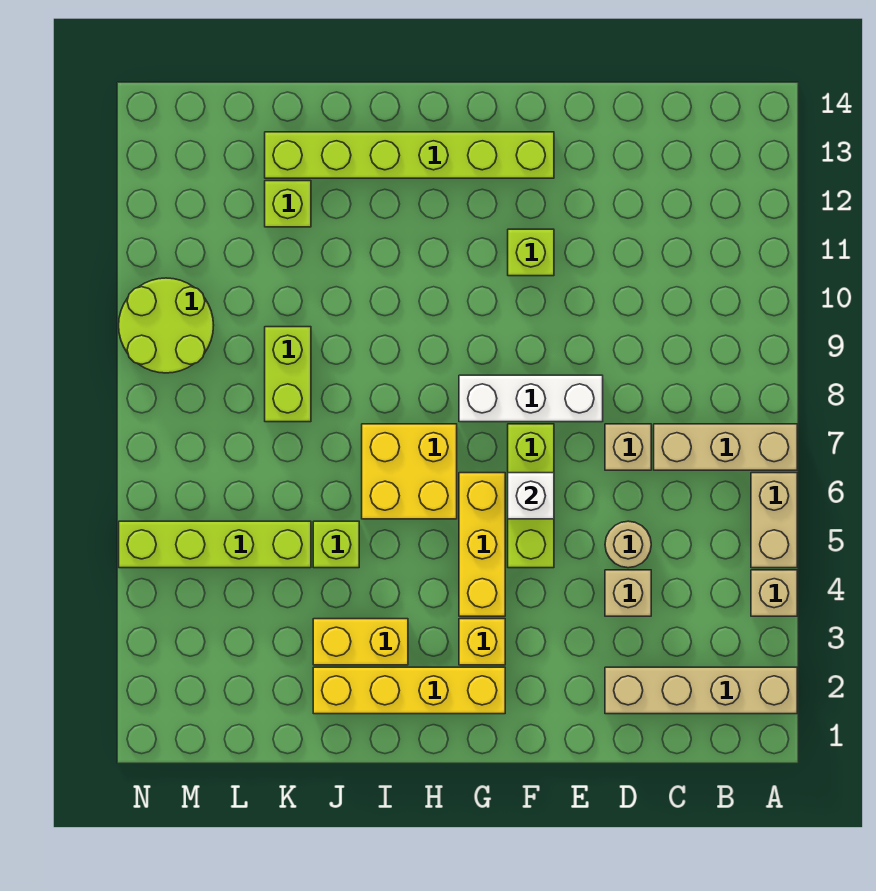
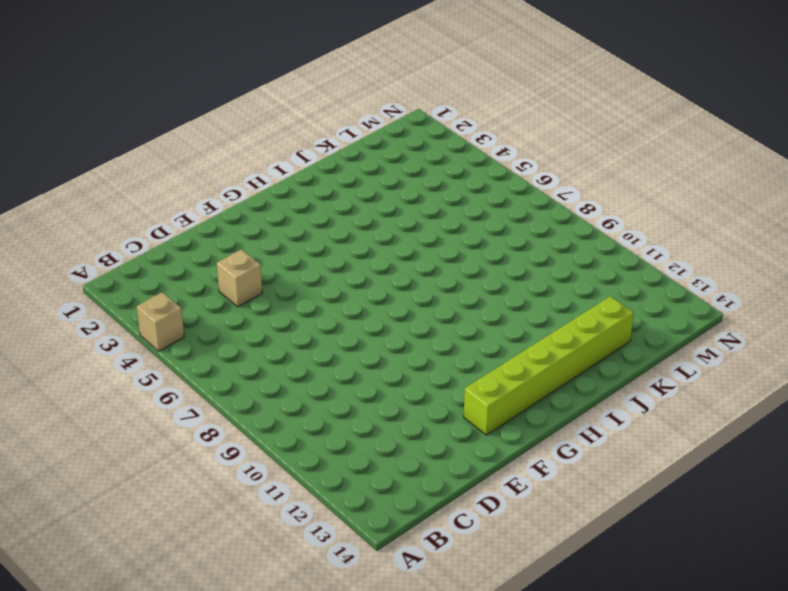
none -> tan 1x4 brick [605,667,797,714]
none -> tan 1x2 brick [751,473,797,568]
none -> tan 1x3 brick [654,424,797,470]

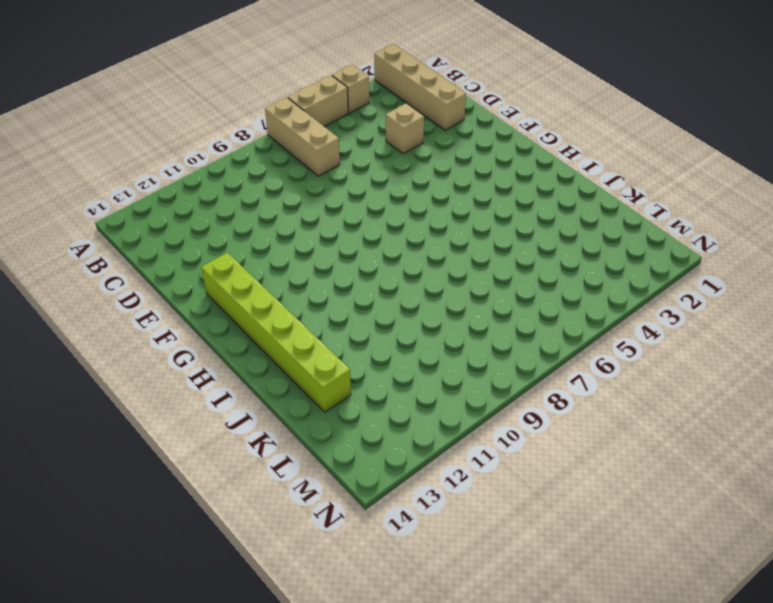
none -> tan 1x1 round brick [605,521,651,568]
none -> tan 1x1 brick [605,424,651,470]
none -> white 1x3 brick [459,375,603,422]

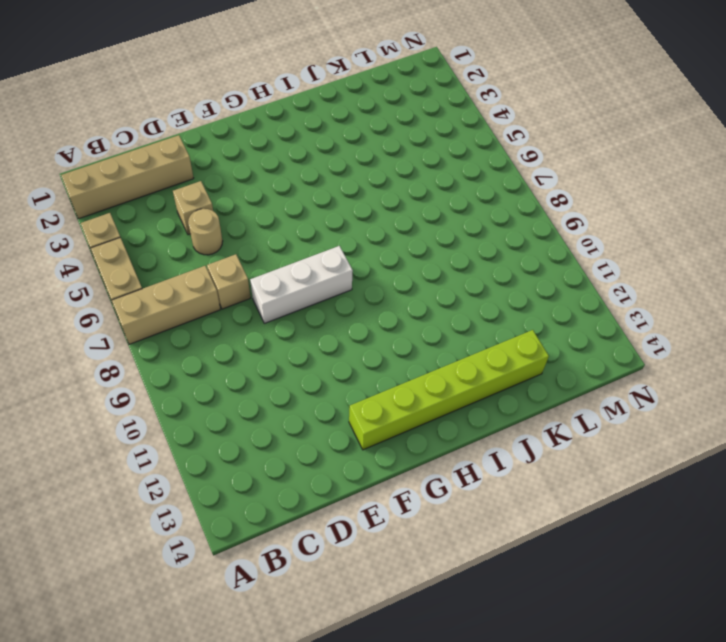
none -> lime 1x3 brick [508,424,554,568]
none -> lime 1x1 brick [508,229,554,276]
none -> yellow 1x4 brick [313,667,505,714]

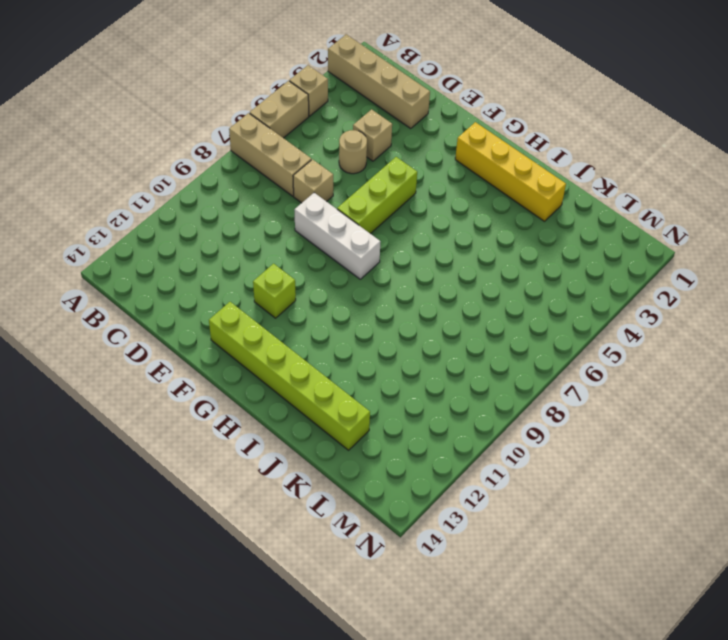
none -> yellow 1x1 brick [459,619,505,665]
none -> yellow 1x3 brick [459,473,505,616]
none -> yellow 2x2 brick [362,424,457,519]

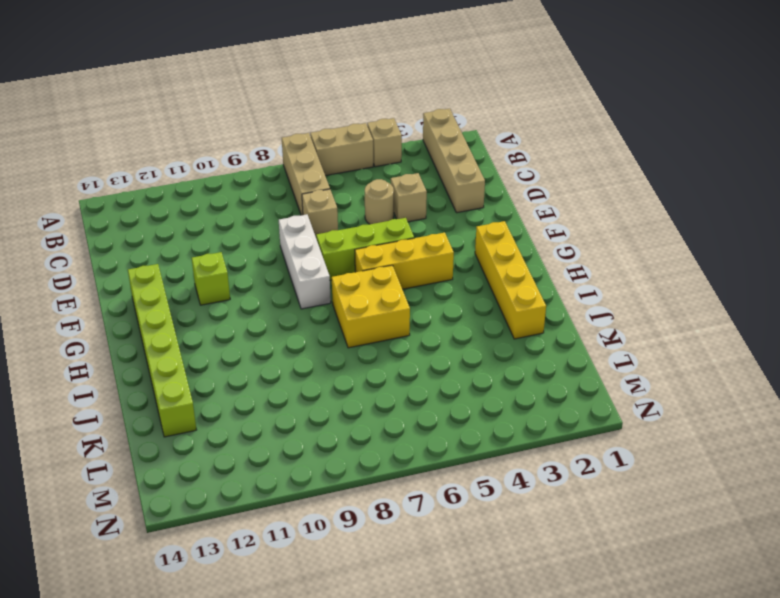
none -> yellow 1x1 brick [459,619,505,665]
none -> yellow 1x2 brick [313,619,408,665]
none -> lime 1x1 brick [313,521,359,568]

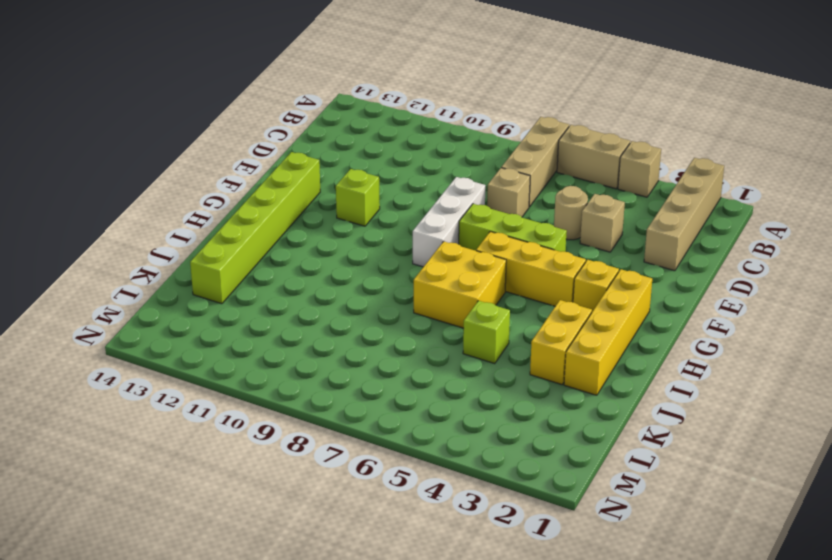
none -> lime 1x4 brick [119,521,311,568]
none -> lime 1x2 brick [265,327,311,422]
none -> lime 1x1 brick [265,181,311,227]

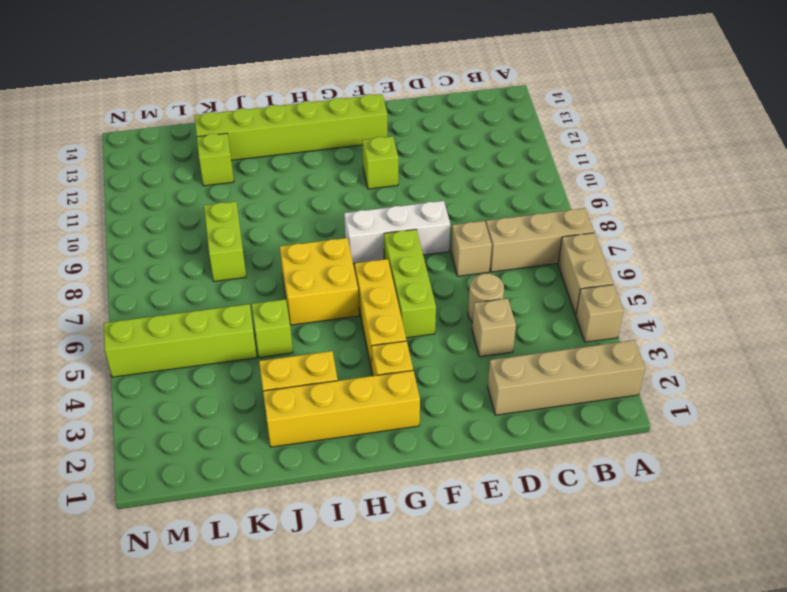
none -> lime 2x2 round brick [119,278,214,373]
none -> white 1x1 brick [508,473,554,519]

